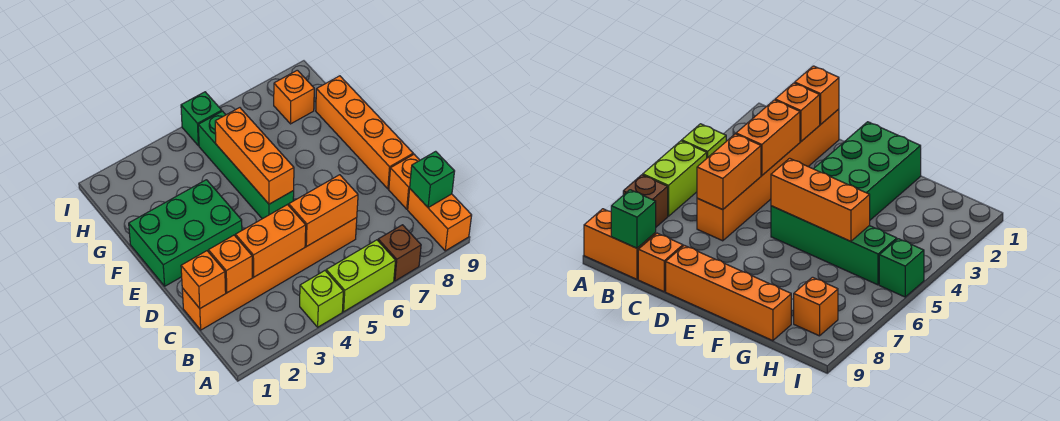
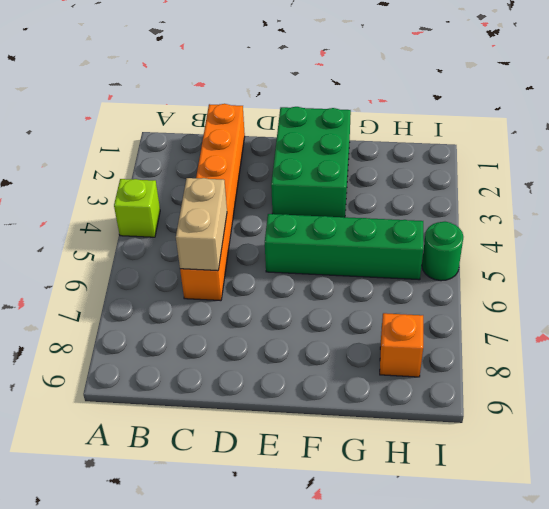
tan 1x2 brick [176,178,227,271] -> orange 1x2 brick [289,175,358,247]
green 1x1 round brick [422,222,463,281] -> green 1x1 brick [181,92,222,146]
none -> lime 1x2 brick [326,240,396,312]
none -> brown 1x1 brick [378,225,421,281]
none -> orange 1x2 brick [408,189,472,251]

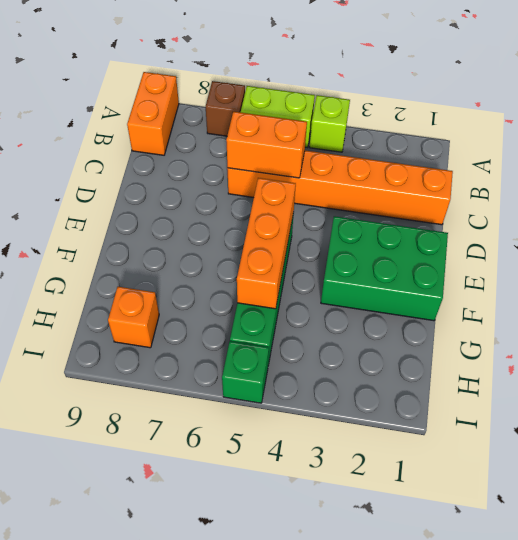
none -> orange 1x1 brick [389,154,420,209]
none -> orange 1x4 brick [316,76,413,189]
none -> green 1x1 brick [410,151,455,208]

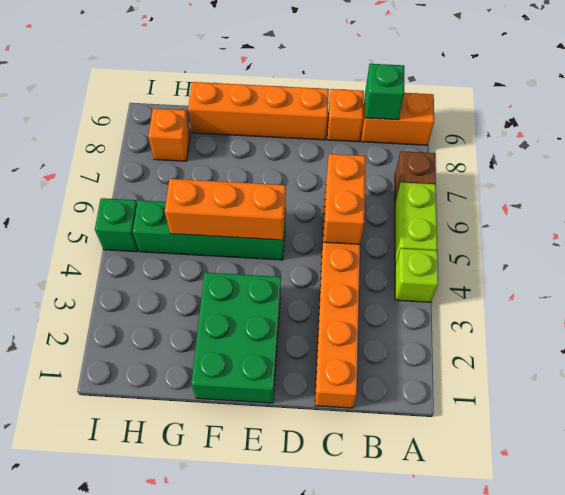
none -> orange 1x1 brick [181,251,226,308]
none -> orange 1x1 brick [208,235,252,293]
none -> orange 1x2 brick [236,205,306,277]

